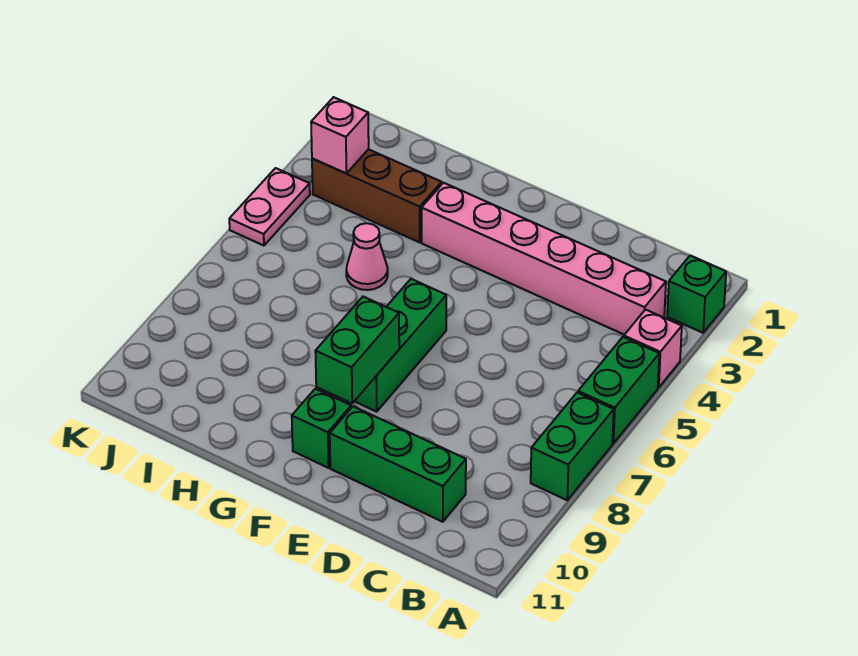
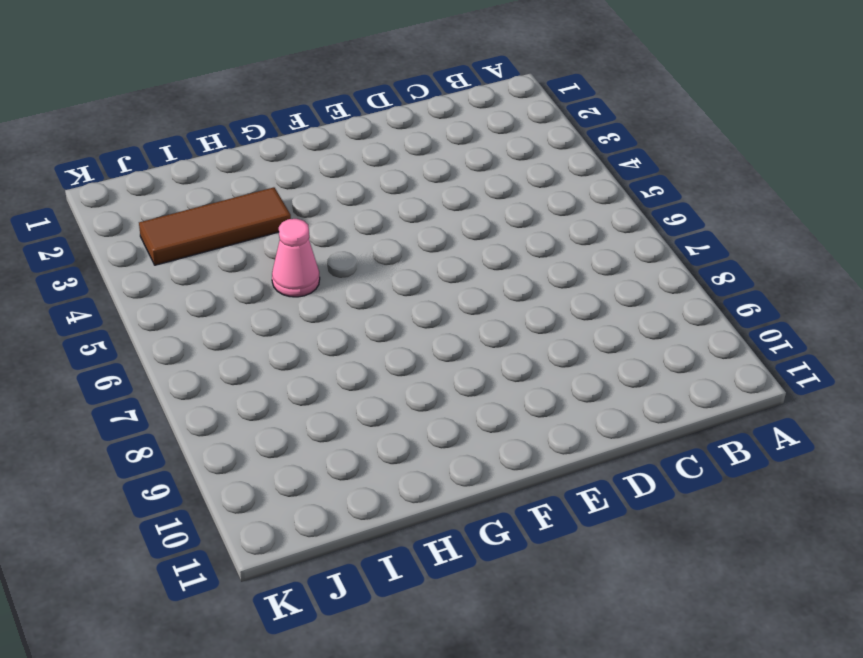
brown 1x3 tile [139,187,291,265] -> brown 1x3 brick [312,149,442,242]
none -> green 1x1 brick [667,256,726,333]
none -> pink 1x1 brick [624,310,682,388]
none -> green 1x2 brick [578,337,659,443]

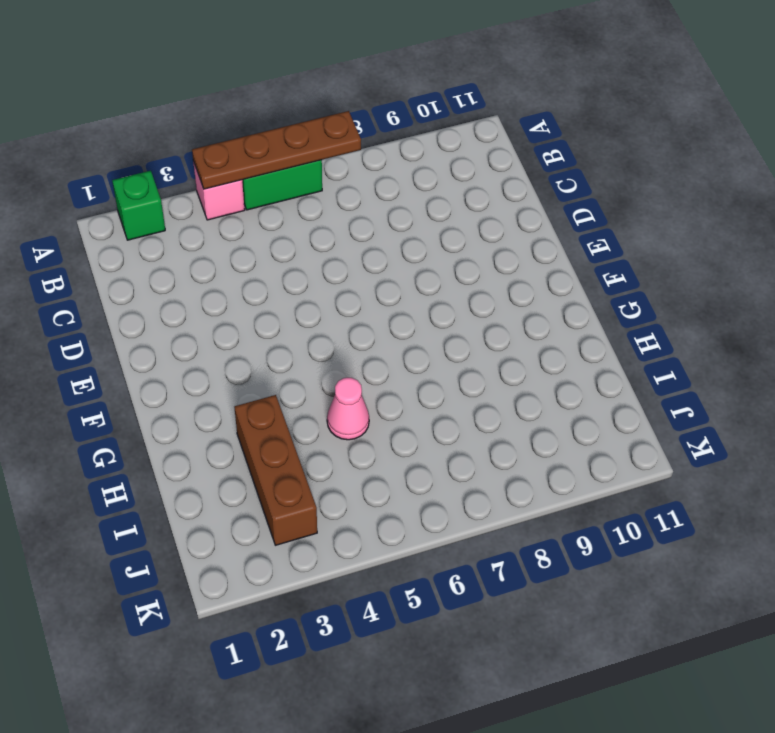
brown 1x4 plate [192,111,361,189] -> none
none -> green 1x2 brick [531,393,614,500]
none -> pink 1x6 brick [422,183,666,335]
none -> green 1x3 brick [330,406,466,522]

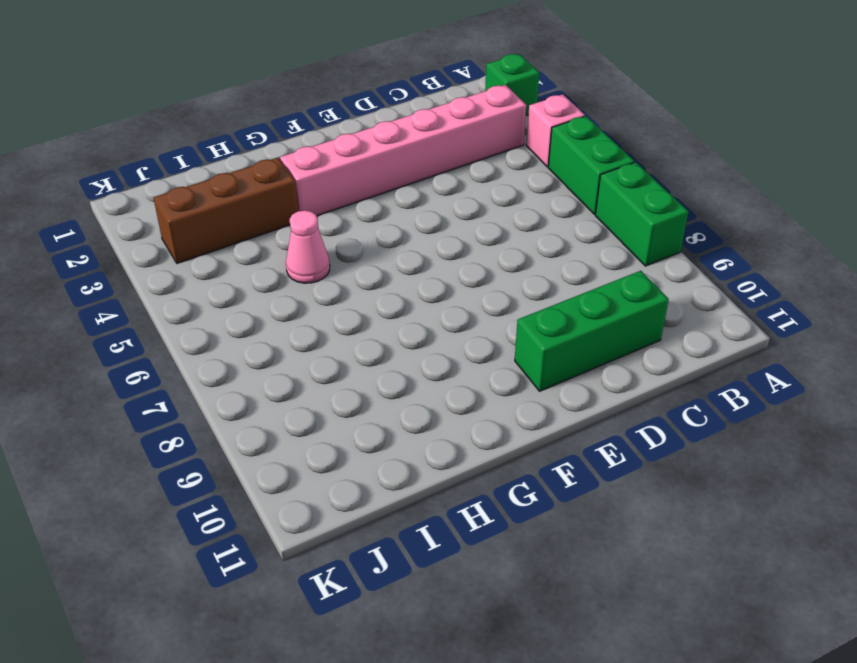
none -> green 1x3 brick [355,279,446,412]
none -> green 1x1 brick [292,389,351,468]
none -> pink 1x2 plate [229,168,310,246]

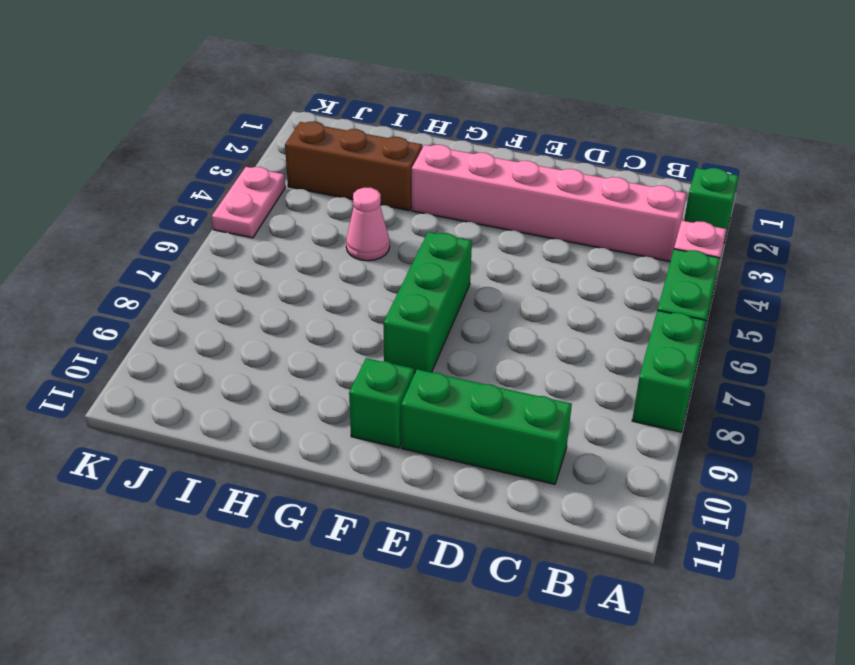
none -> green 1x2 brick [315,297,399,403]
none -> pink 1x1 brick [311,97,369,173]

